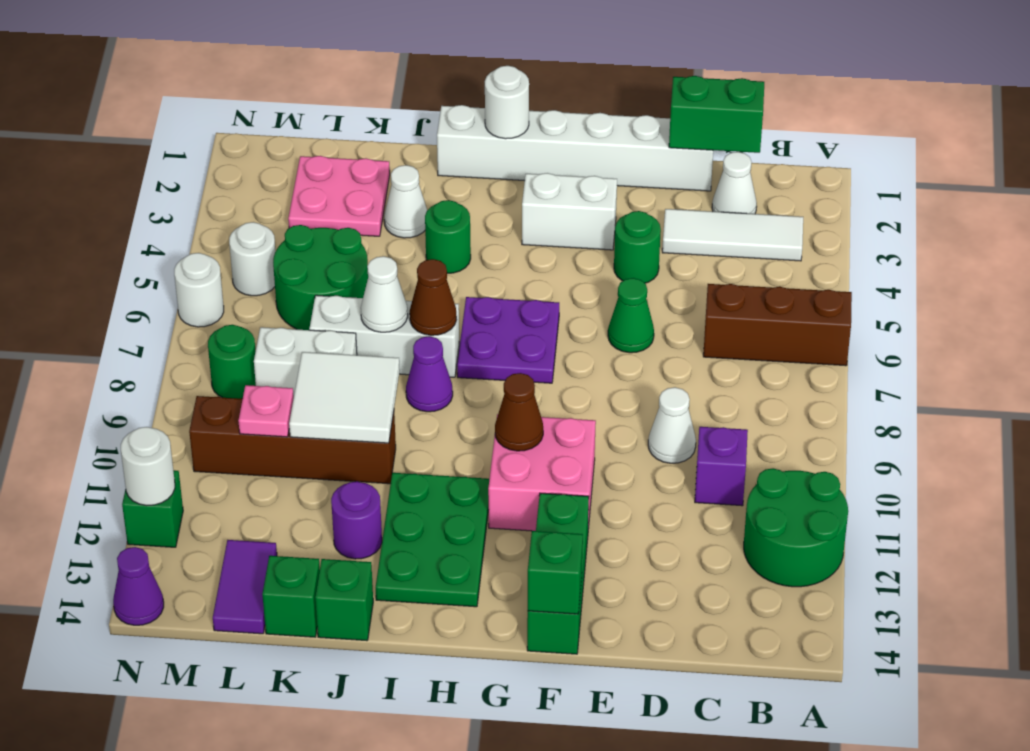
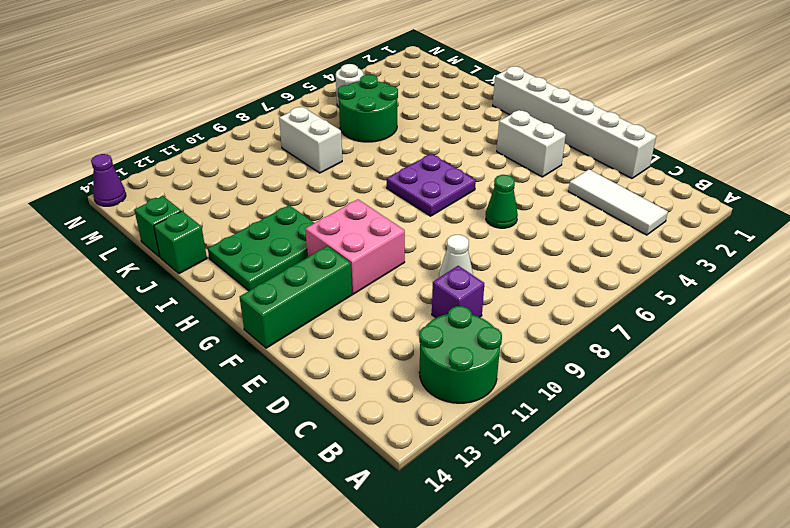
none -> brown 1x3 brick [703,284,852,366]
none -> white 1x1 cone [712,152,757,214]
none -> green 1x1 round brick [614,211,661,283]
none -> green 1x1 round brick [425,200,471,273]

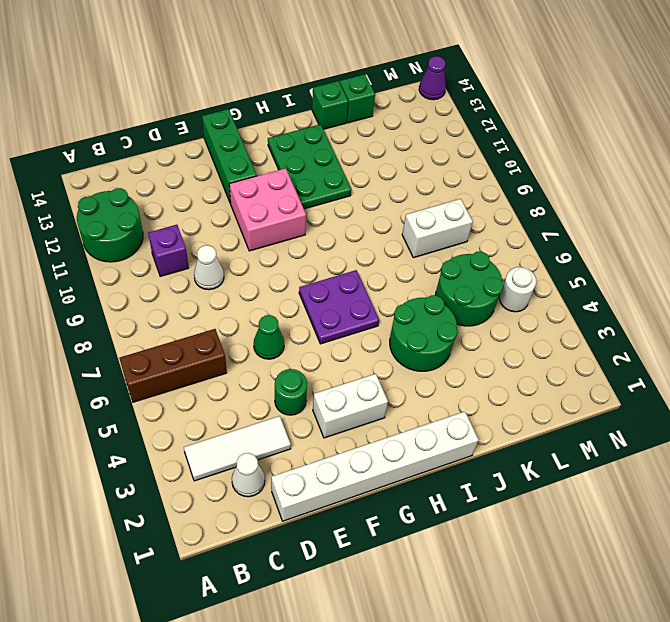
green 2x2 round brick [390,295,458,371] -> green 1x1 round brick [425,200,471,273]
none -> white 1x3 brick [309,295,459,377]
none -> purple 1x1 cone [406,336,453,412]
none -> white 1x1 cone [384,165,427,238]
none -> brown 1x4 brick [189,396,396,484]

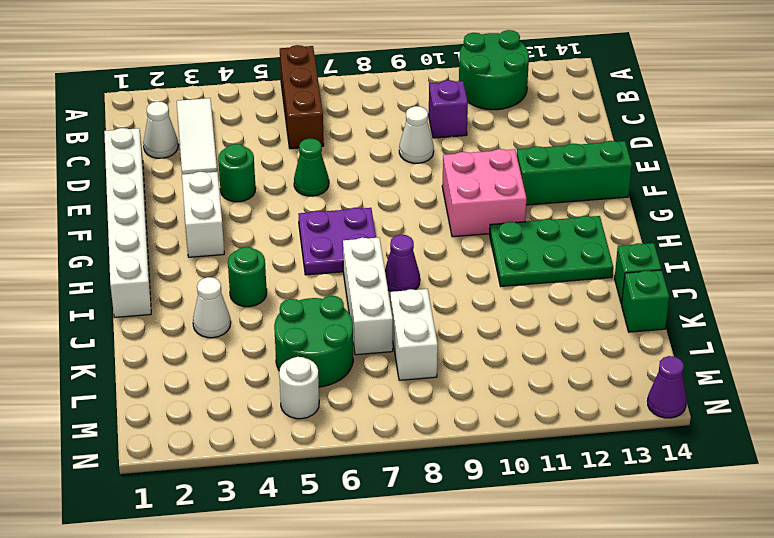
none -> brown 1x4 brick [189,396,396,484]
none -> purple 1x1 round brick [331,481,382,559]
none -> pink 2x2 plate [288,156,390,236]
none -> purple 1x2 tile [213,540,277,634]

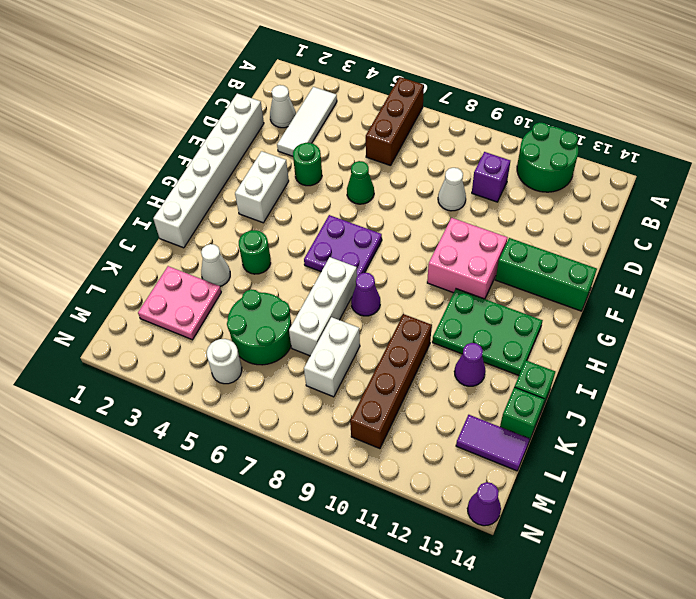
purple 1x1 cone [454,343,485,386] -> purple 1x1 round brick [331,481,382,559]
none -> green 1x1 round brick [208,325,256,399]
none -> white 1x1 round brick [174,253,224,327]
none -> green 1x1 brick [122,470,183,547]
none -> green 1x2 brick [669,76,764,153]

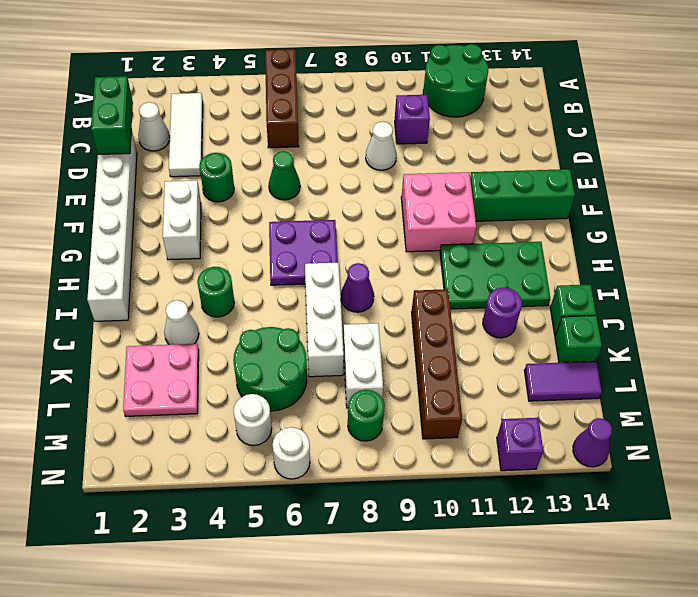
purple 1x1 brick [497,418,543,471] -> green 1x1 brick [122,470,183,547]
none -> green 1x1 brick [528,531,583,614]
none -> brown 1x1 cone [495,373,543,451]
none -> white 1x1 round brick [485,66,529,139]
none -> brown 1x1 cone [410,259,457,335]

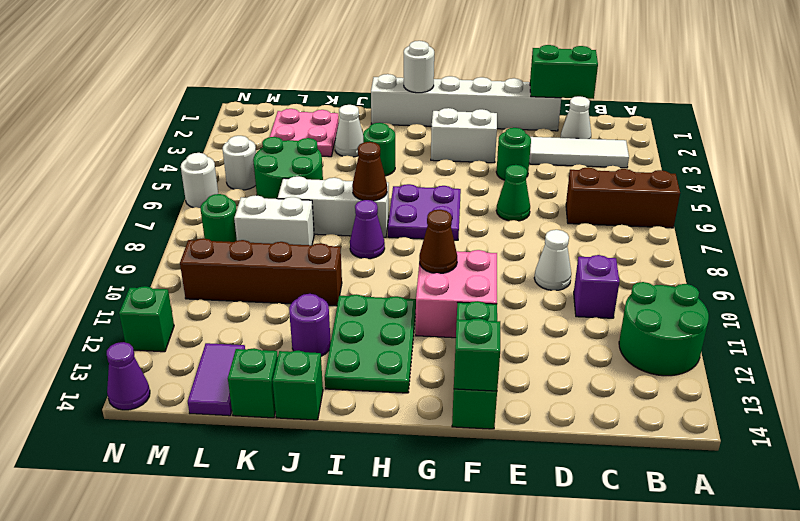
none -> white 1x1 cone [361,256,408,332]
none -> white 2x2 tile [289,352,400,443]
none -> pink 1x1 plate [238,385,294,437]
none -> white 1x1 round brick [121,427,175,506]

